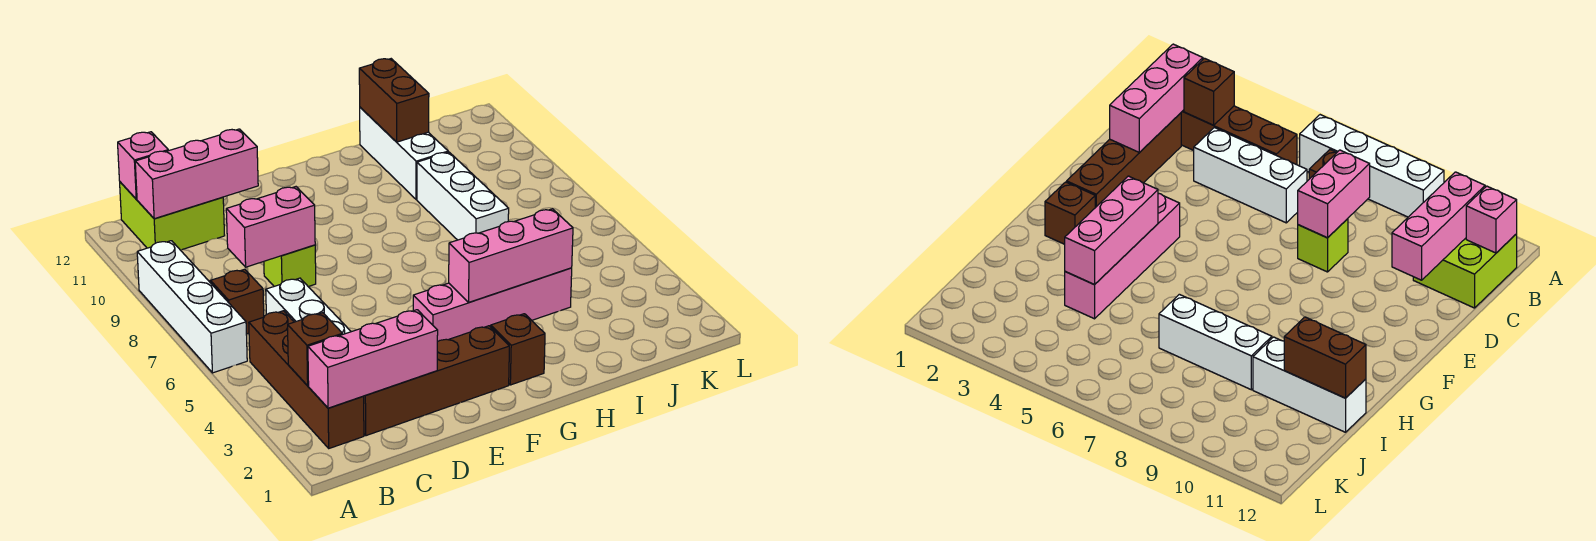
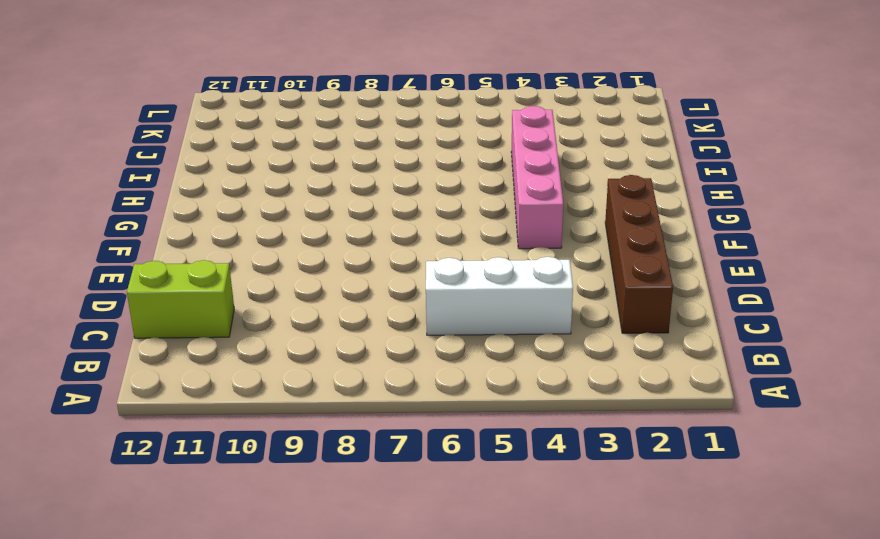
lime 1x2 brick [127,260,234,338] -> lime 2x2 brick [120,182,225,250]
none -> white 1x4 brick [137,241,247,373]
none -> brown 1x4 brick [249,311,364,448]
none -> brown 1x1 brick [210,269,264,334]

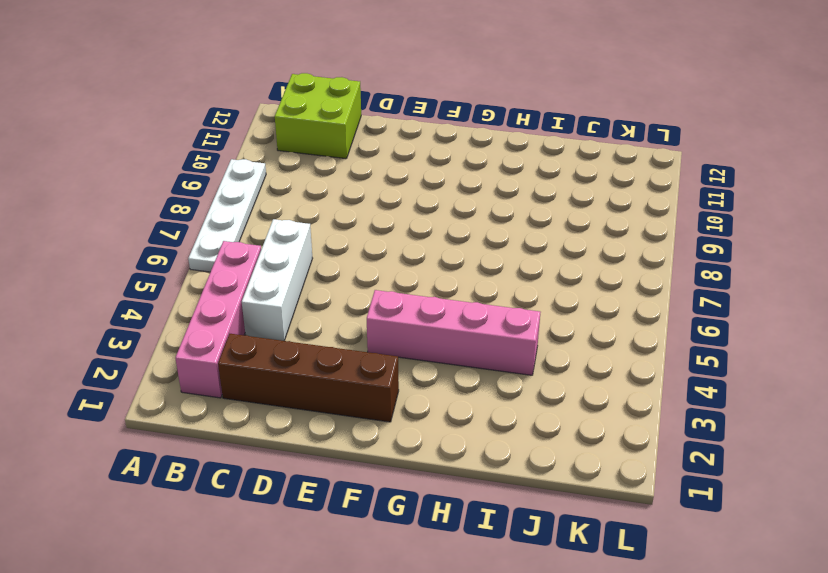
white 1x4 plate [188,159,266,272] -> white 1x4 brick [137,241,247,373]
pink 1x4 brick [175,241,261,398] -> brown 1x4 brick [249,311,364,448]
none -> brown 1x1 brick [210,269,264,334]
none -> lime 1x1 brick [264,245,316,287]
none -> brown 1x1 brick [491,314,545,385]

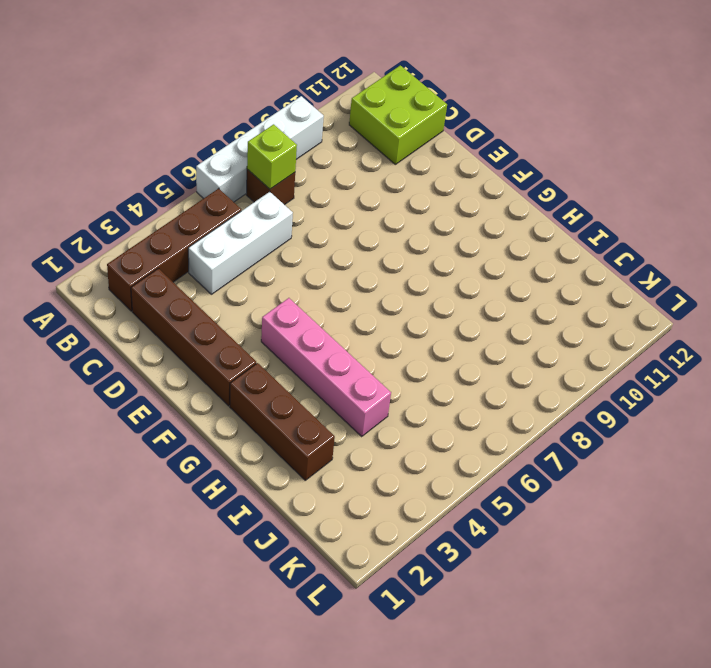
lime 1x1 brick [247,124,297,189] -> lime 1x1 brick moved to [264,245,316,287]
brown 1x3 brick [230,363,335,480] -> brown 1x1 brick [491,314,545,385]
none -> white 1x3 brick [417,152,509,240]
none -> white 1x3 brick [360,107,448,200]
none -> pink 1x3 brick [308,310,438,408]

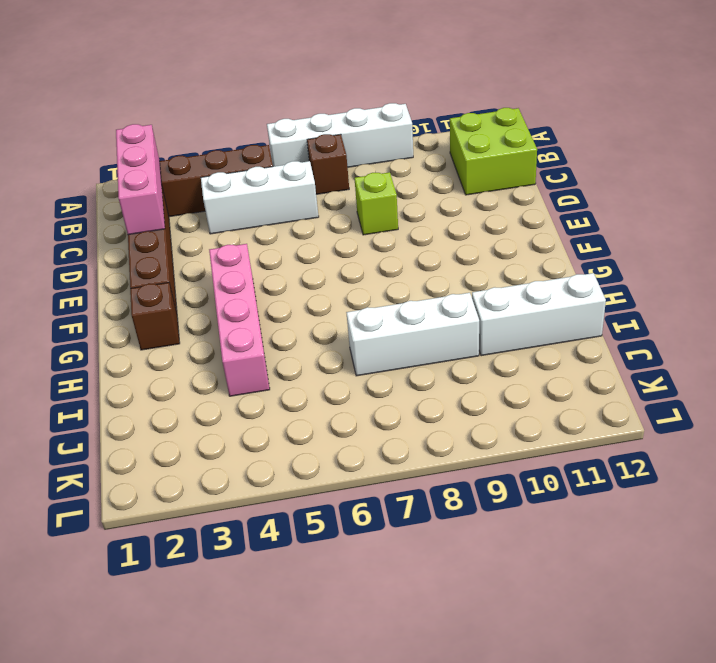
none -> brown 1x1 brick [288,313,343,386]
none -> pink 1x3 brick [135,129,258,219]
none -> pink 1x1 brick [118,132,168,199]

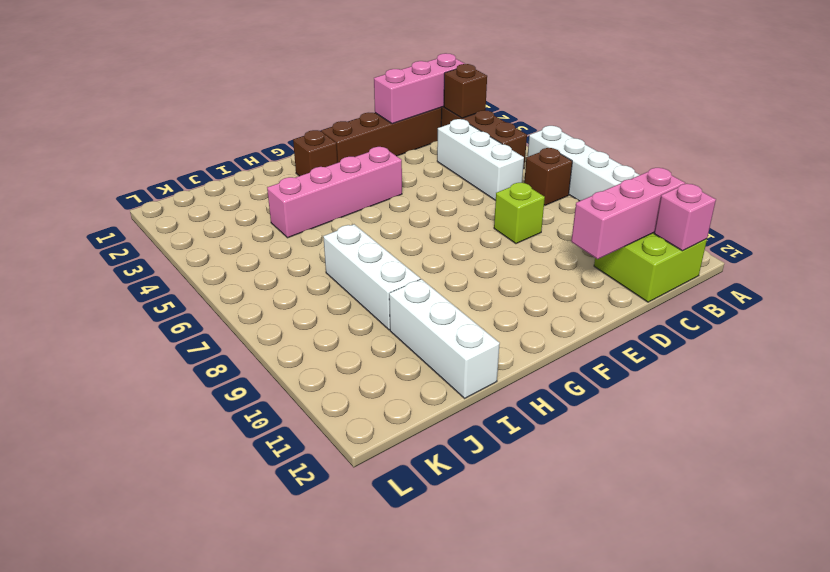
none -> pink 1x2 brick [226,187,315,267]
none -> pink 1x3 brick [449,209,573,302]
none -> brown 1x2 brick [359,59,429,142]

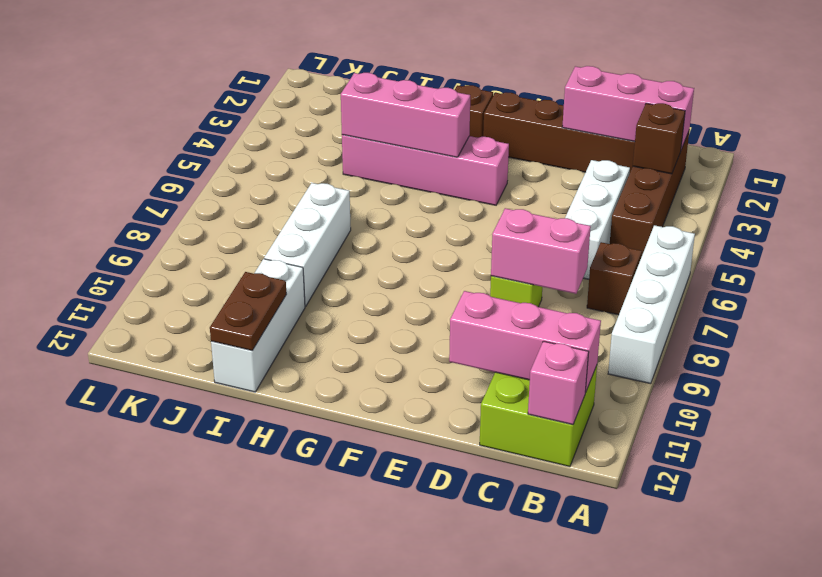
brown 1x2 plate [210,272,287,350] -> brown 1x2 brick [359,59,429,142]

